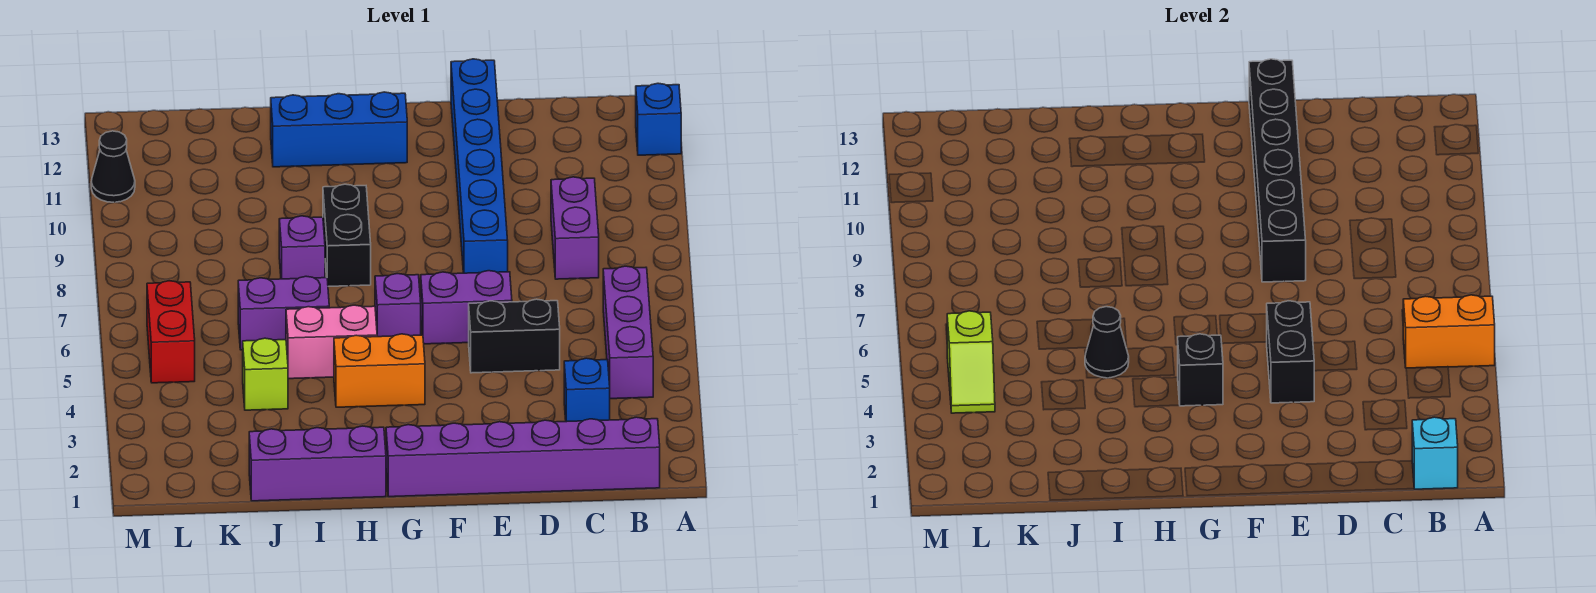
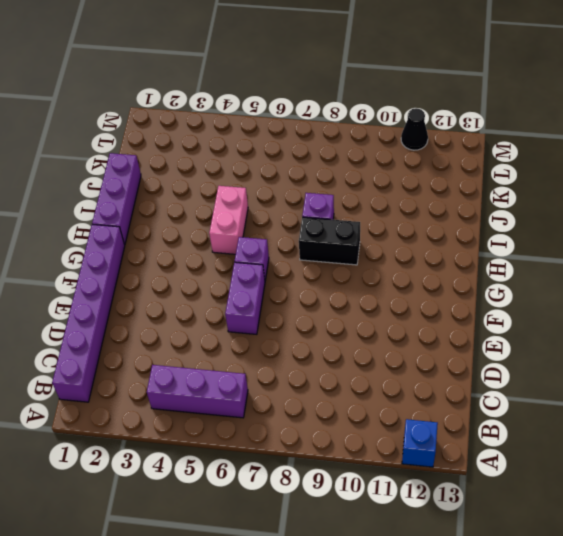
none -> blue 1x1 brick [564,358,610,422]
none -> purple 1x2 brick [551,177,599,279]
none -> black 1x2 brick [469,299,560,373]

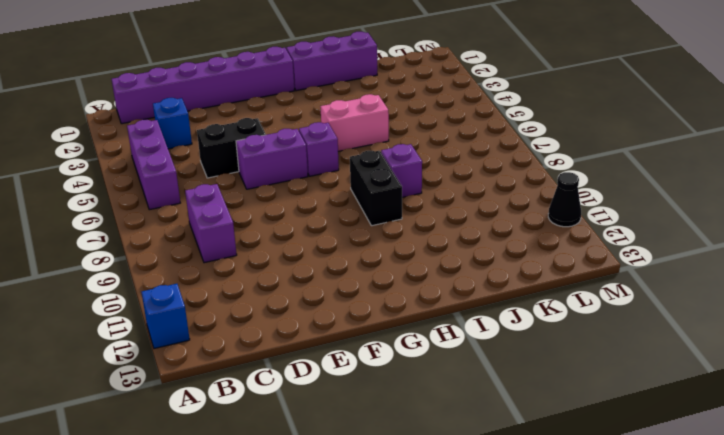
none -> blue 1x6 brick [451,59,508,273]
none -> orange 1x2 brick [334,334,425,407]
none -> blue 1x3 brick [271,92,407,167]

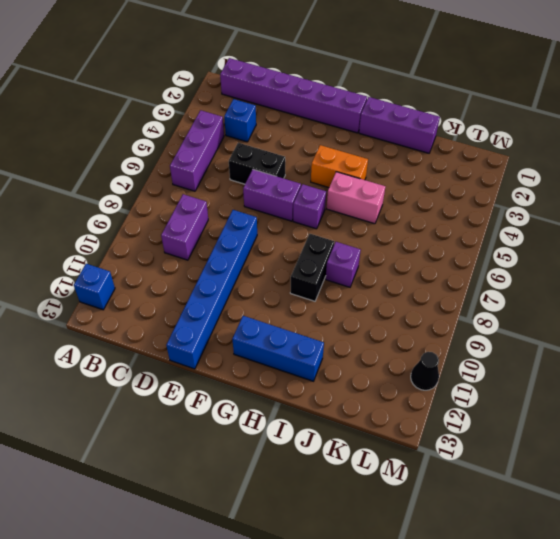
none -> purple 1x2 brick [238,276,329,350]
none -> lime 1x1 brick [243,338,288,410]
none -> red 1x2 brick [147,281,195,383]

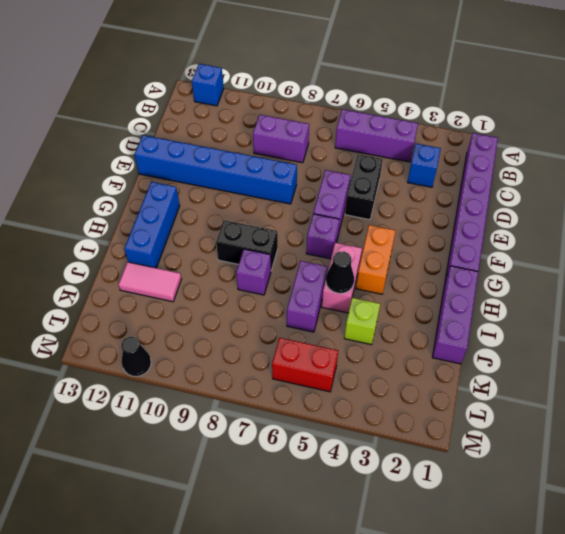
pink 1x2 tile [118,262,181,302] -> none
none -> orange 1x2 brick [1403,295,1495,368]
none -> cyan 1x1 brick [1412,417,1458,489]
none -> black 1x2 brick [1267,301,1314,403]

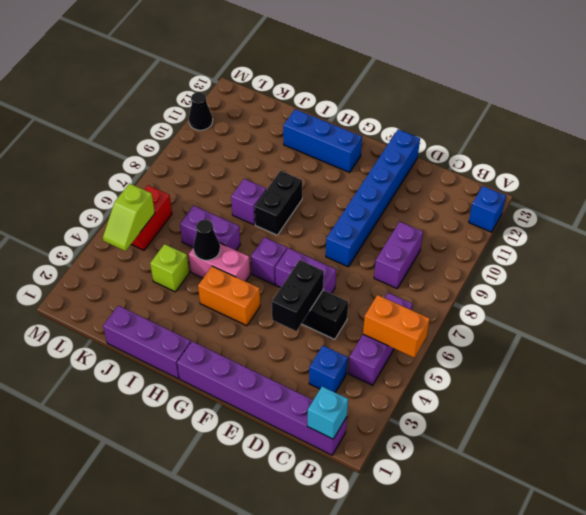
none -> black 1x6 brick [1249,59,1306,282]
none -> black 1x1 brick [1178,334,1223,406]

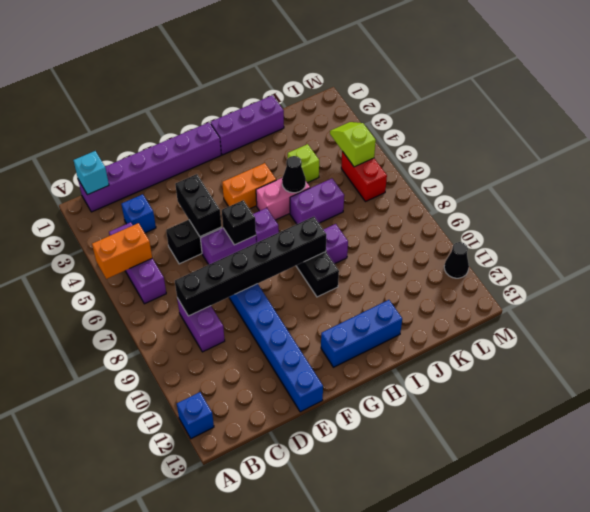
black 1x6 brick [175,217,327,316] -> black 1x6 brick turned to [1249,59,1306,282]
black 1x1 brick [222,200,256,245] -> black 1x1 brick moved to [1178,334,1223,406]

